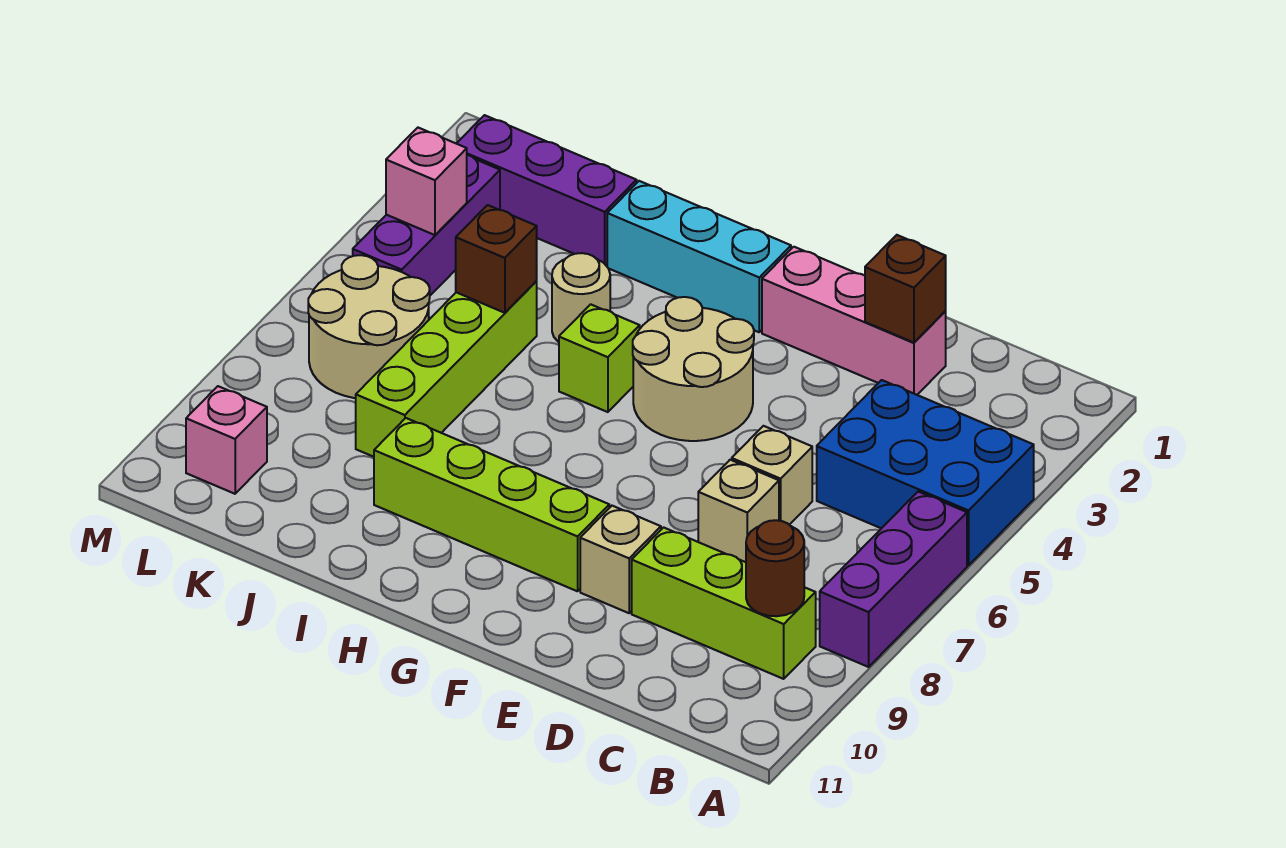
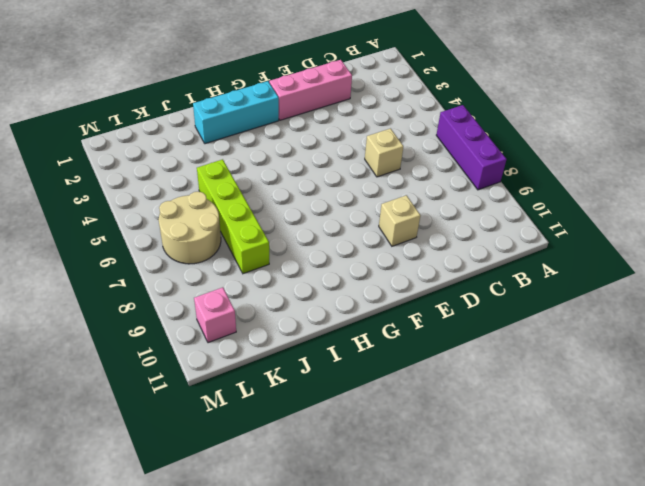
none -> blue 2x3 brick [817,380,1034,565]
none -> lime 1x3 brick [632,527,816,679]
none -> tan 1x1 brick [698,460,779,562]

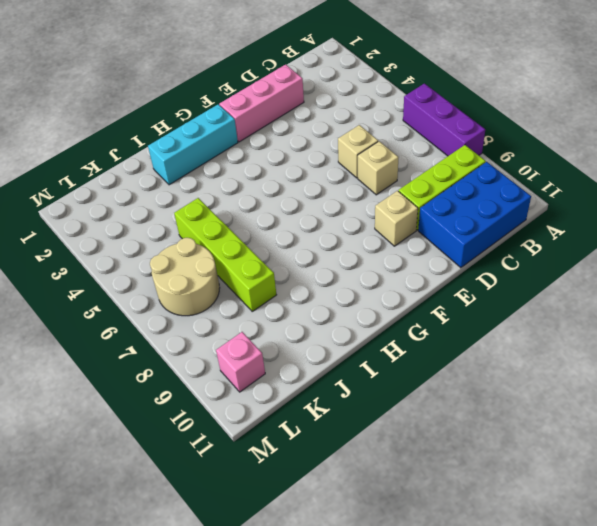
blue 2x3 brick [418,162,531,268] -> blue 2x3 brick moved to [817,380,1034,565]
none -> tan 2x2 round brick [633,297,754,441]
none -> lime 1x4 brick [374,418,609,591]
none -> lime 1x1 brick [559,304,640,412]

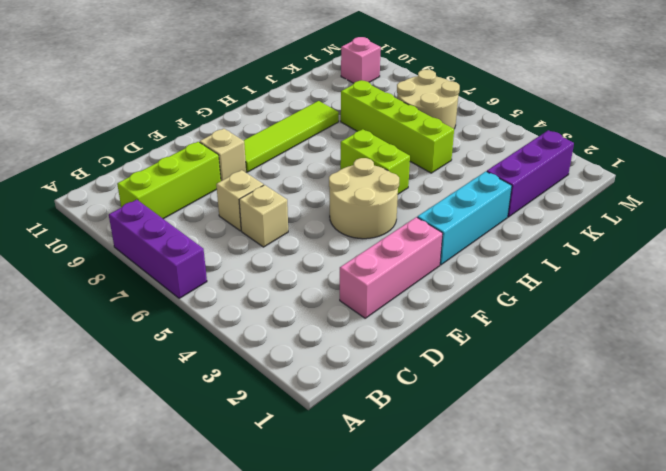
lime 1x4 tile [244,101,339,172] -> lime 1x4 brick [374,418,609,591]
lime 1x2 brick [340,129,410,194] -> lime 1x1 brick [559,304,640,412]
none -> blue 2x3 brick [817,380,1034,565]
none -> tan 1x1 round brick [552,253,610,342]
none -> purple 1x3 brick [353,155,500,295]

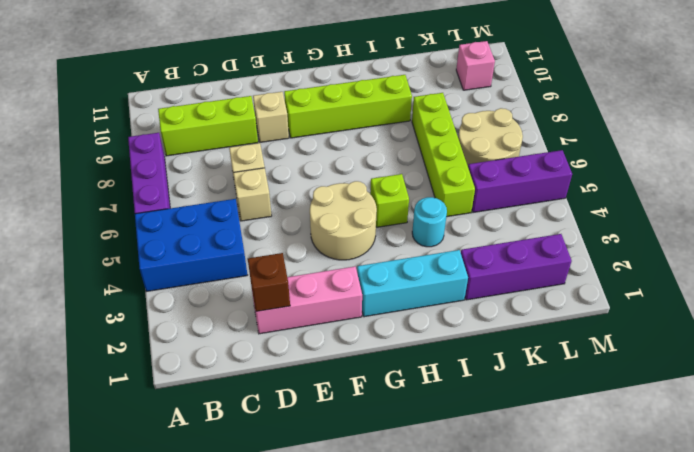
cyan 1x1 round brick [412,197,447,247] -> tan 1x1 round brick [552,253,610,342]
purple 1x3 brick [468,150,572,212] -> purple 1x3 brick turned to [353,155,500,295]
none -> brown 1x1 round brick [746,520,804,616]
none -> brown 1x1 brick [456,205,537,313]
none -> pink 1x1 brick [386,128,467,235]

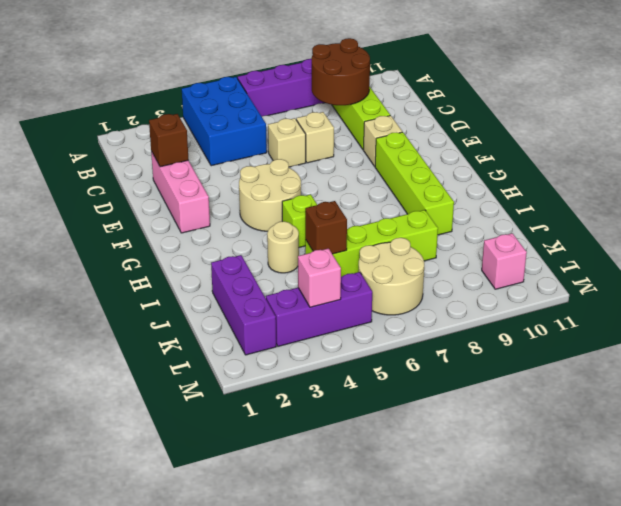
brown 2x2 round brick [312,38,370,105] -> brown 1x1 round brick [746,520,804,616]
none -> cyan 1x3 brick [607,181,791,332]

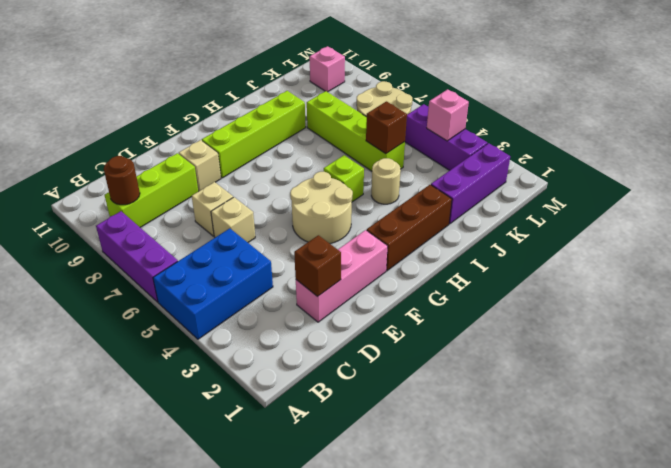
brown 1x3 brick [367,185,452,271] -> cyan 1x3 brick [607,181,791,332]

